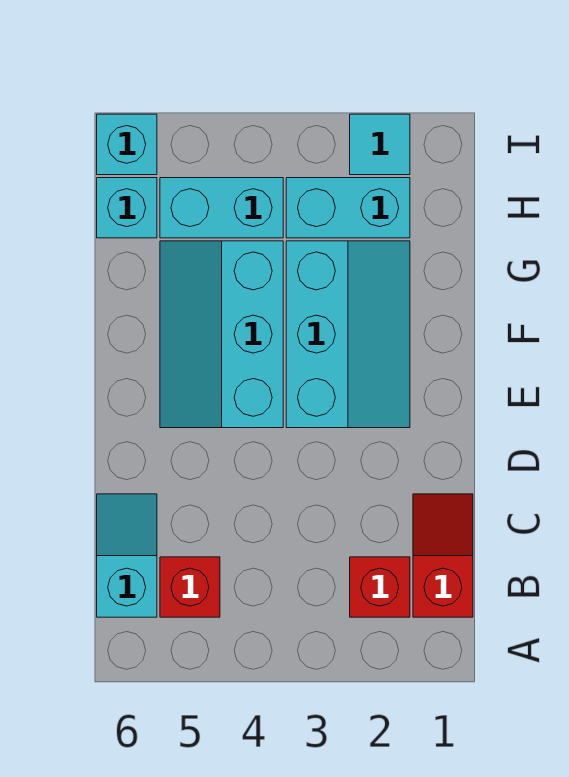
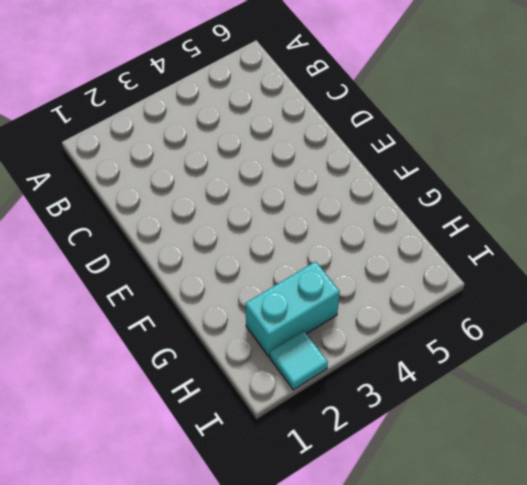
none -> red 1x2 slope [413,494,473,617]
none -> red 1x1 brick [350,557,410,617]

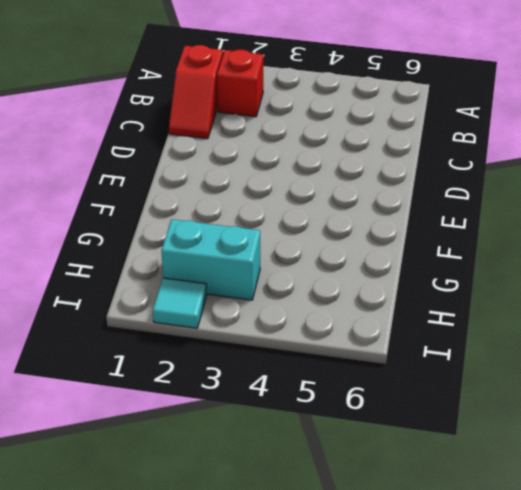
none -> red 1x1 brick [160,557,220,617]
none -> cyan 1x2 slope [97,494,157,617]

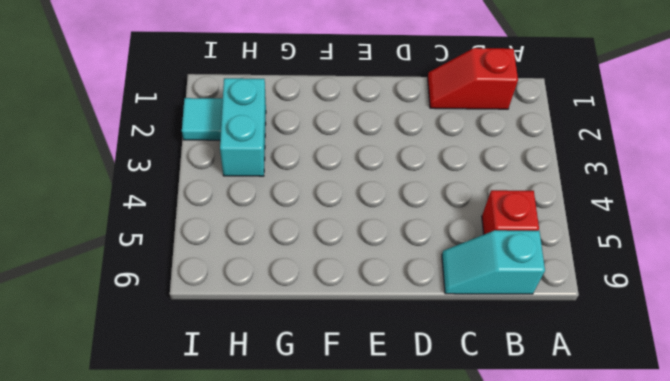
none -> red 1x1 brick [350,557,410,617]
none -> cyan 2x3 slope [286,241,410,428]

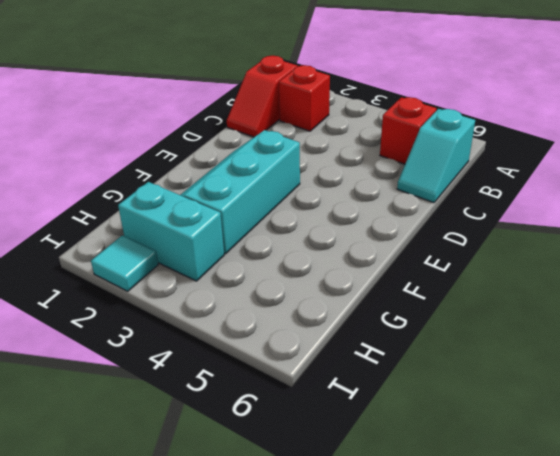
none -> cyan 2x3 slope [160,241,283,428]
none -> cyan 1x2 brick [160,178,283,238]

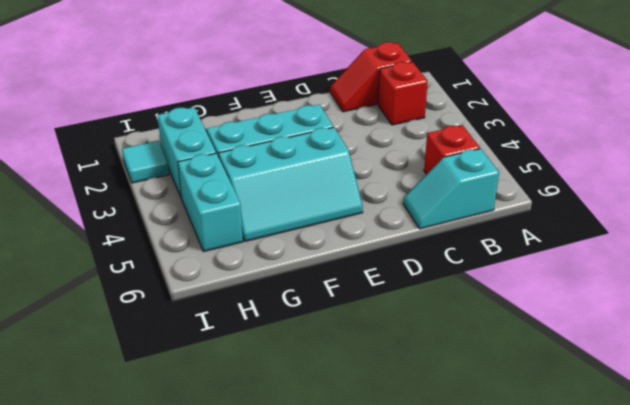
none -> cyan 1x1 brick [97,178,157,238]
none -> cyan 1x1 brick [97,114,157,175]

